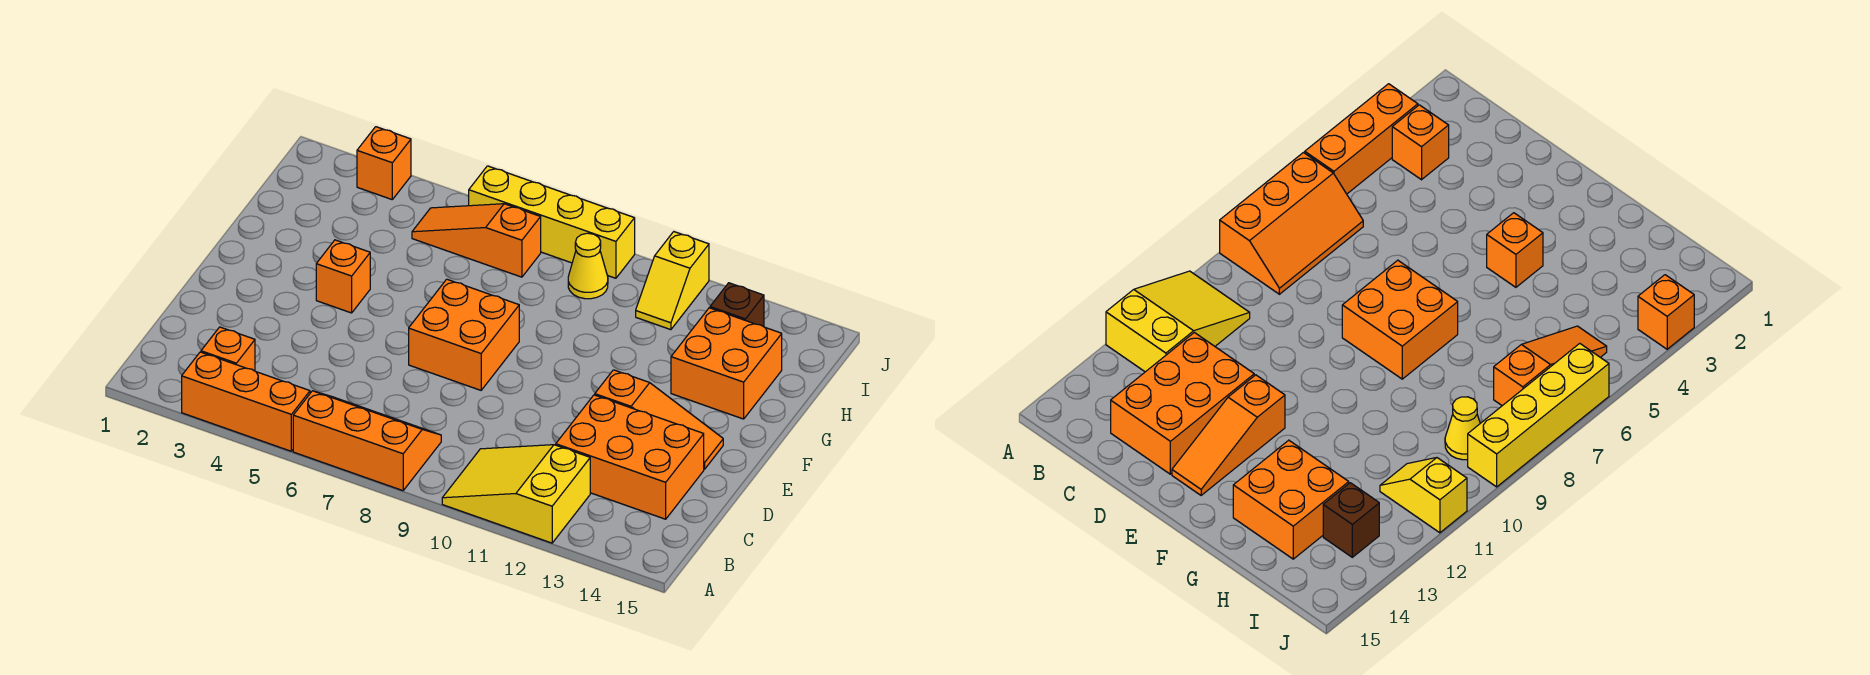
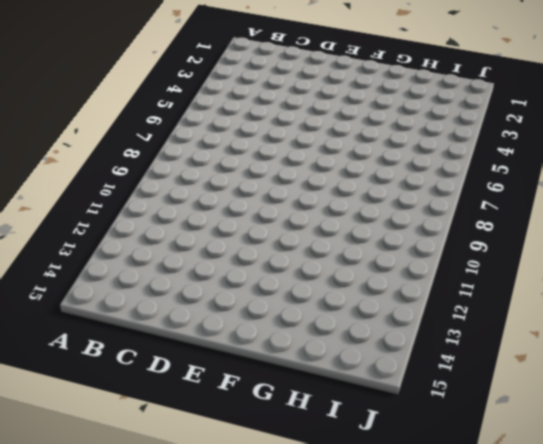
none -> orange 1x3 brick [182,352,310,451]
none -> orange 2x3 slope [293,391,441,491]
none -> yellow 2x3 slope [442,445,590,543]

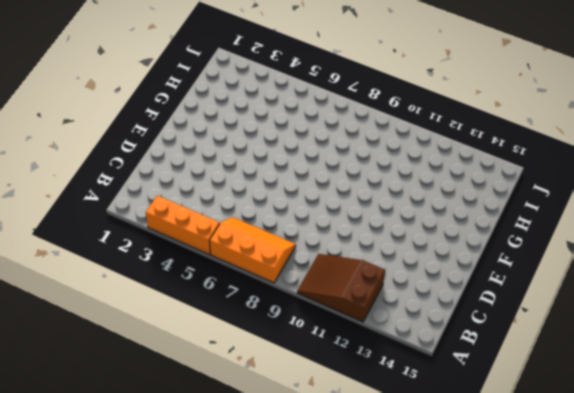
brown 2x3 slope [297,254,385,322] -> yellow 2x3 slope [442,445,590,543]
none -> orange 1x1 brick [201,327,255,371]
none -> orange 2x3 brick [556,395,704,519]
none -> orange 2x2 brick [409,279,519,390]

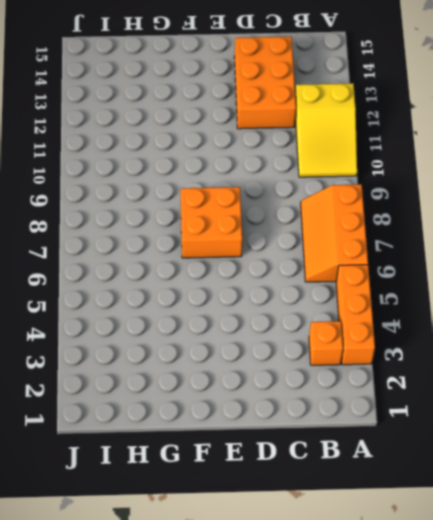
none -> orange 1x3 slope [595,370,723,469]
none -> orange 1x1 brick [316,240,370,313]
none -> orange 2x2 brick [671,308,782,419]

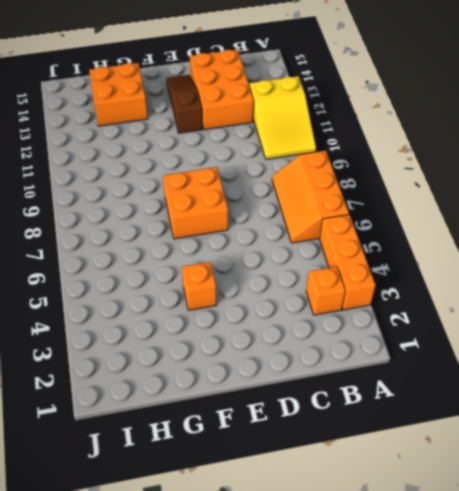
brown 1x3 slope [166,75,203,133] -> orange 1x3 slope [595,370,723,469]
none -> orange 1x3 slope [412,204,541,277]
none -> yellow 1x1 cone [568,233,608,299]
none -> yellow 1x2 slope [636,232,709,330]

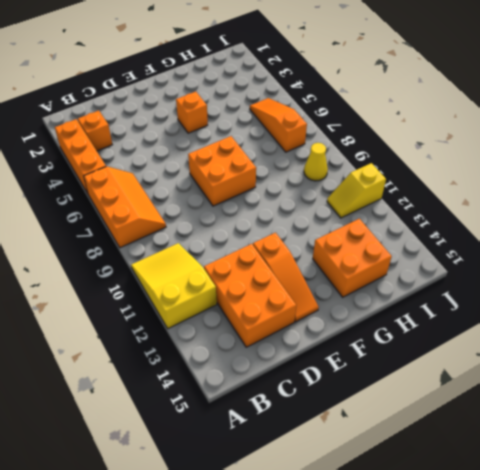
none -> brown 1x1 brick [710,283,764,327]
none -> orange 1x1 brick [357,127,411,199]
none -> yellow 1x4 brick [469,166,635,278]

